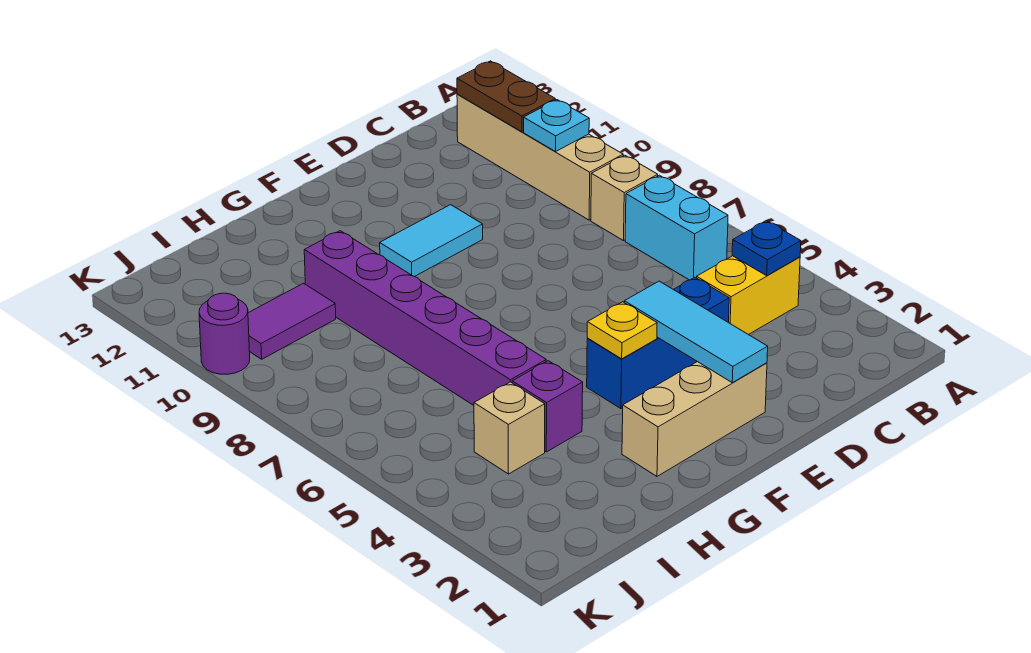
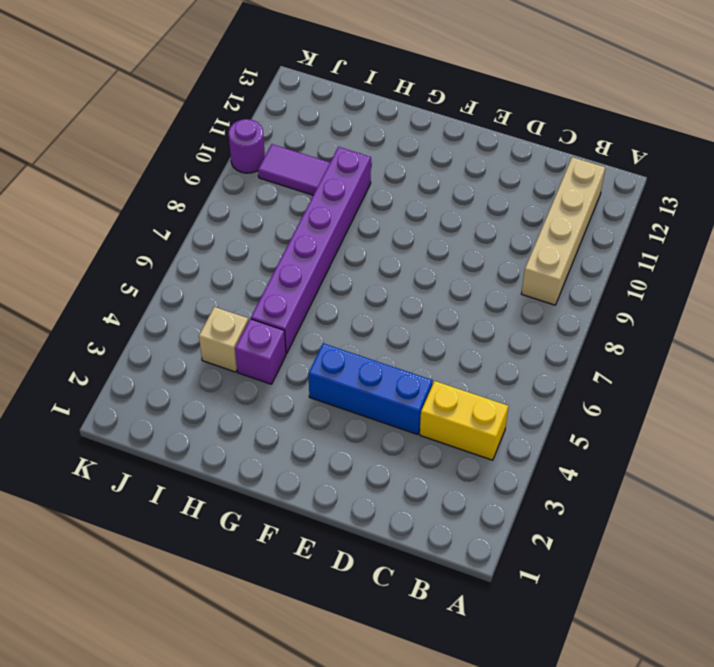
none -> cyan 1x2 brick [625,175,728,280]
none -> tan 1x1 brick [591,155,658,241]
none -> tan 1x3 brick [622,362,767,476]

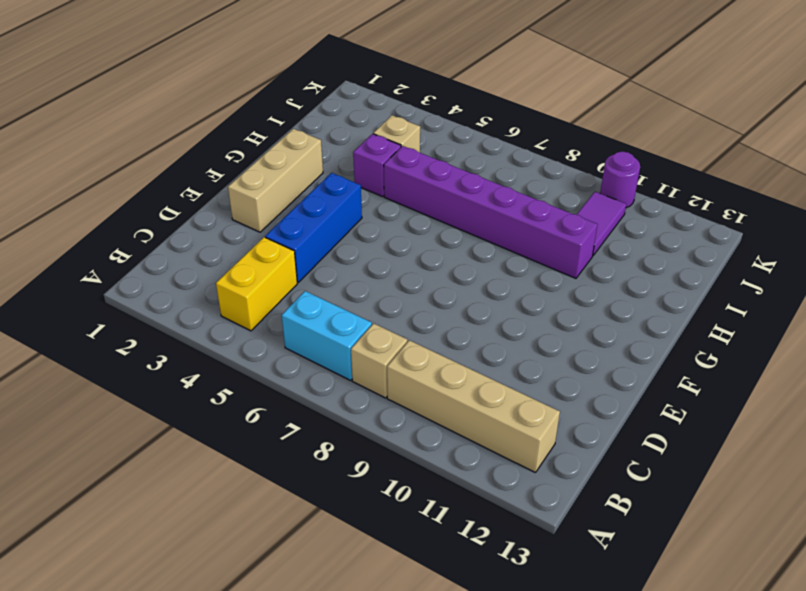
none -> cyan 1x2 tile [380,205,483,277]
none -> blue 1x1 plate [732,221,801,276]
none -> cyan 1x1 plate [524,100,589,151]

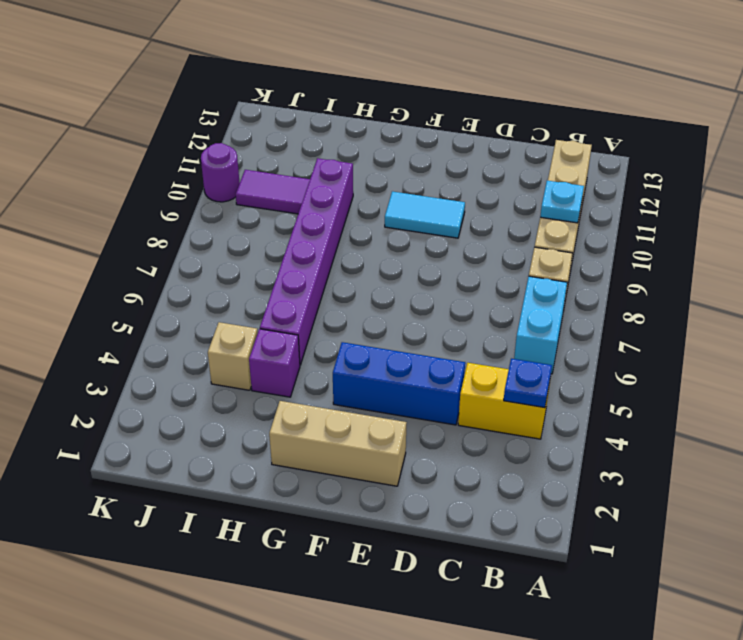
none -> brown 1x2 plate [457,61,555,132]
none -> cyan 1x3 tile [624,281,768,383]
none -> yellow 1x1 plate [587,302,657,359]

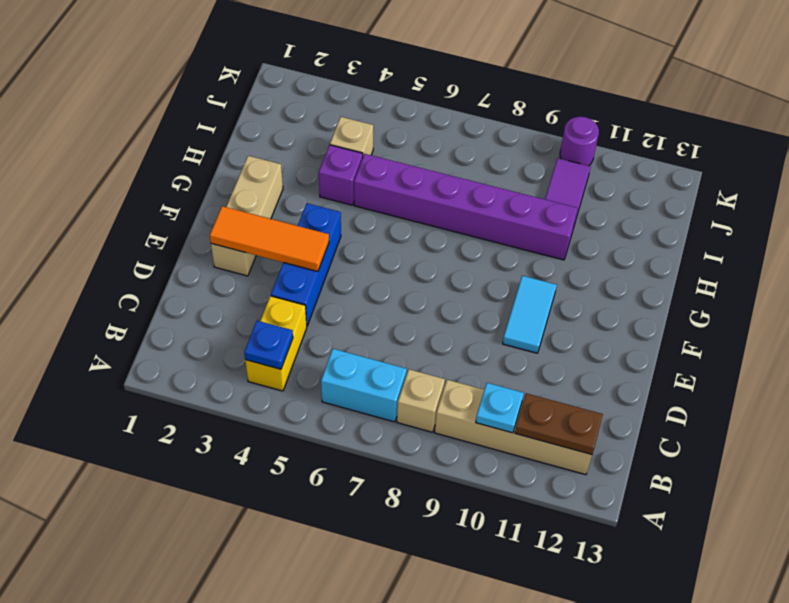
orange 1x3 tile [210,206,329,272] -> cyan 1x3 tile [624,281,768,383]
none -> yellow 1x1 plate [587,302,657,359]

